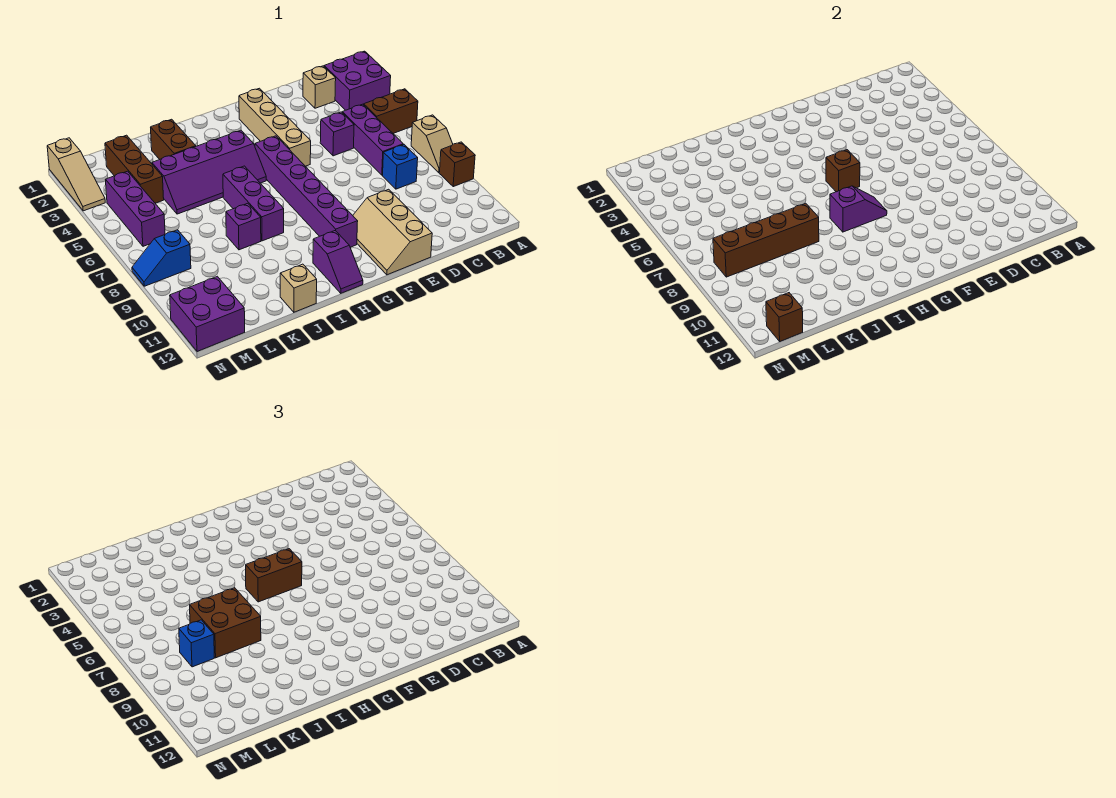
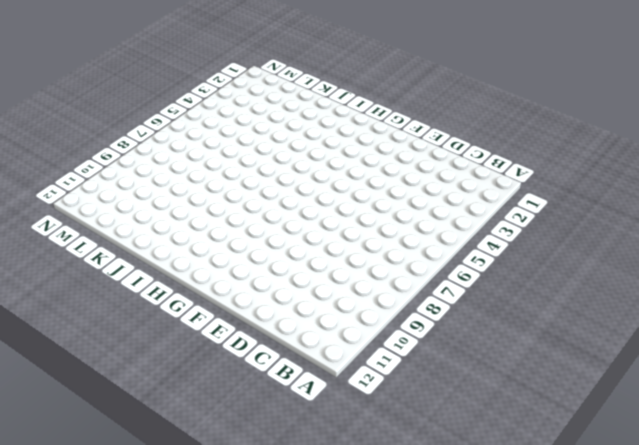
none -> purple 2x2 brick [324,51,391,110]
none -> brown 1x2 brick [364,89,418,133]
none -> tan 1x2 slope [411,115,453,172]

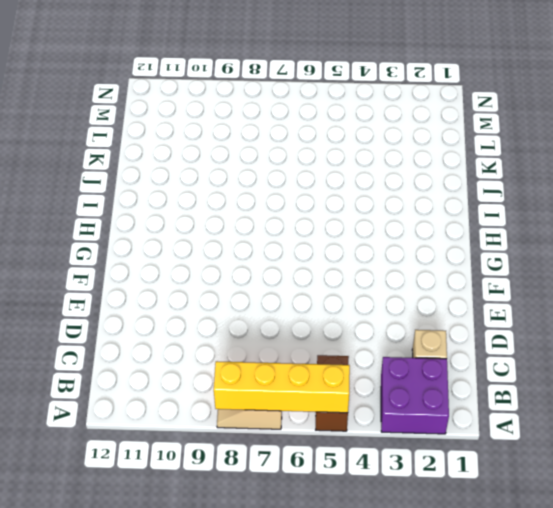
yellow 1x4 brick [214,361,350,413] -> none
none -> brown 1x1 brick [439,142,475,187]
none -> purple 1x3 brick [342,104,403,175]
none -> blue 1x1 brick [383,145,418,189]

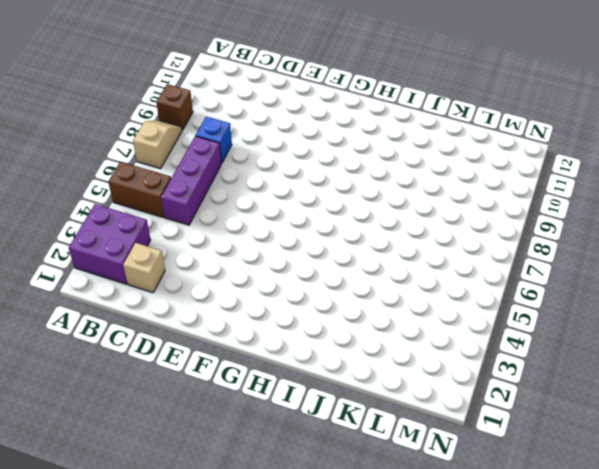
none -> purple 1x1 brick [320,112,354,156]
none -> tan 2x3 slope [353,189,432,275]
none -> tan 1x4 brick [239,88,311,166]

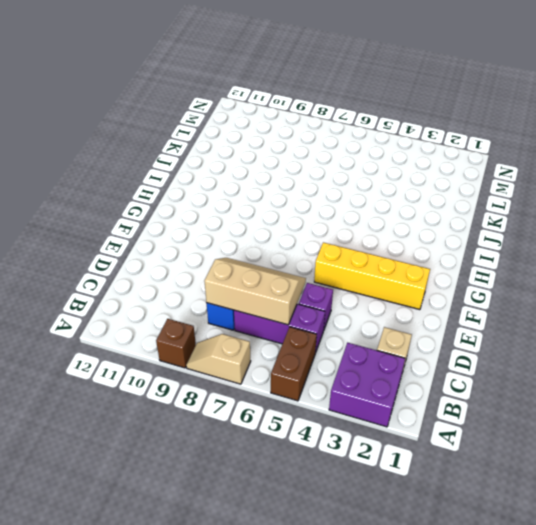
tan 2x3 slope [204,258,306,325] -> tan 2x3 slope moved to [353,189,432,275]
yellow 1x4 brick [314,242,430,310] -> tan 1x4 brick [239,88,311,166]
none -> purple 1x6 brick [255,136,358,247]
none -> purple 2x4 slope [152,130,266,214]
none -> purple 1x2 slope [313,231,363,293]

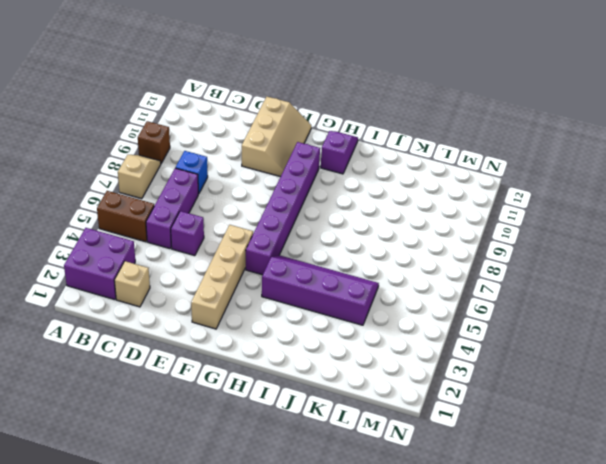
none -> purple 1x3 brick [223,166,284,241]
none -> brown 1x2 brick [151,119,196,160]
none -> purple 1x1 brick [226,203,261,250]

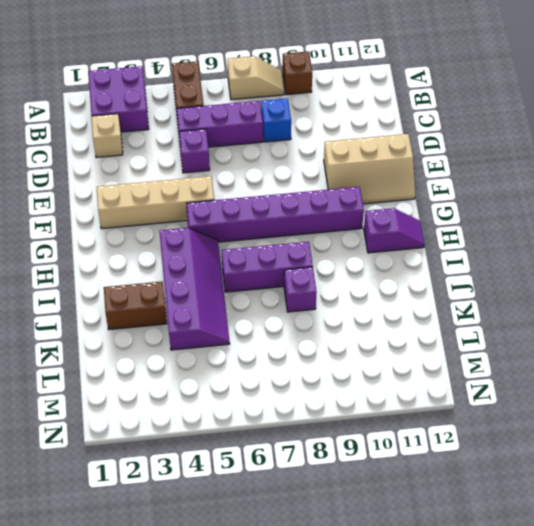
none -> tan 1x1 brick [280,264,317,312]
none -> brown 1x3 brick [105,135,164,203]
none -> purple 1x3 brick [106,171,165,246]

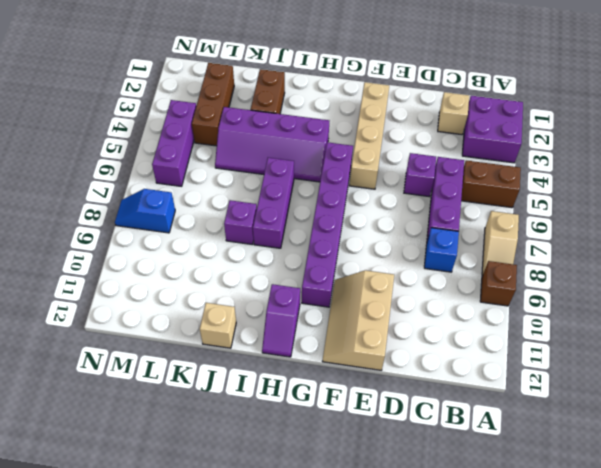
none -> purple 2x2 brick [170,276,245,352]
none -> tan 1x3 slope [47,138,105,211]
none -> brown 1x1 brick [826,150,860,192]

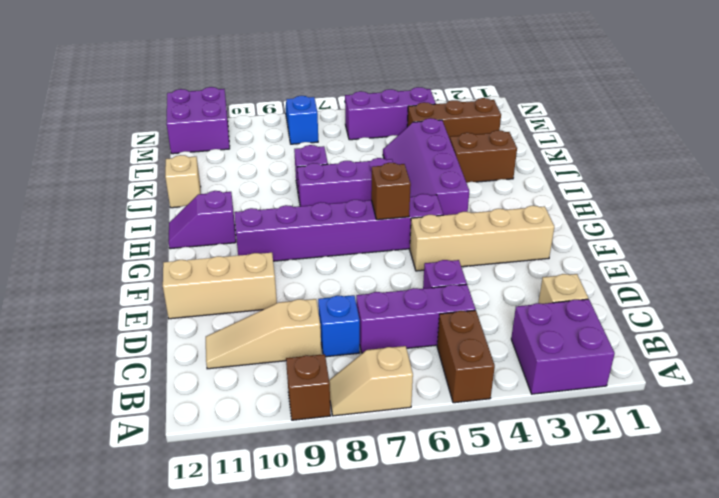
tan 1x3 slope [206,299,321,369] -> tan 1x3 slope moved to [47,138,105,211]
none -> purple 1x2 slope [830,186,887,232]
none -> brown 1x4 brick [713,203,819,277]
none -> brown 1x1 brick [766,293,803,341]

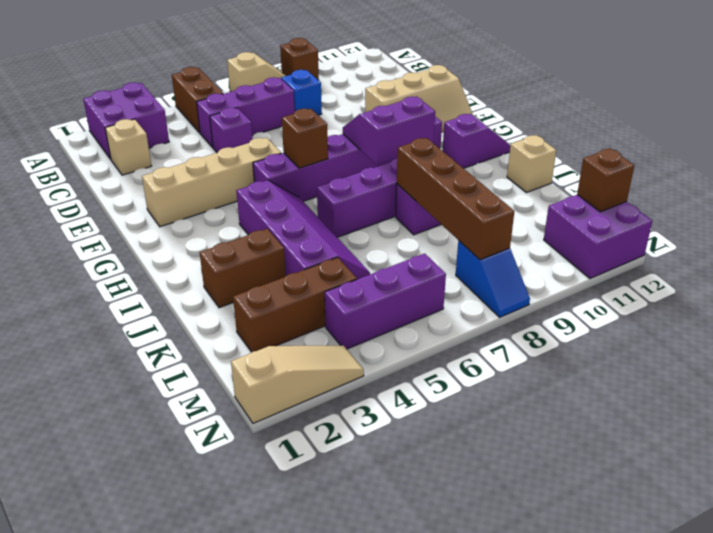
purple 2x2 slope [343,96,435,165] -> purple 1x2 slope [830,186,887,232]
none -> brown 1x2 brick [246,549,302,602]
none -> brown 2x2 brick [190,588,261,658]
none -> blue 1x1 brick [179,620,214,667]

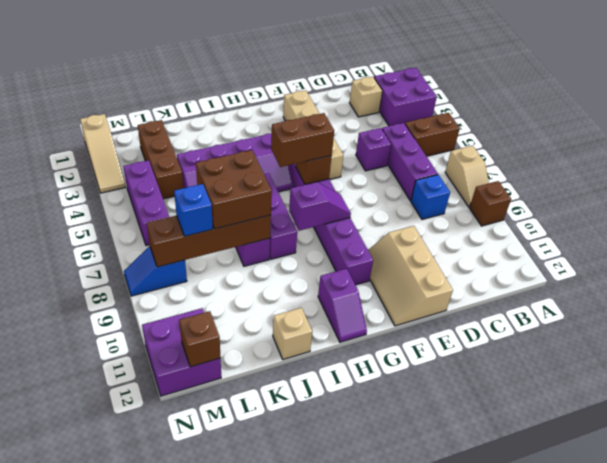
none -> brown 1x2 brick [151,119,196,160]

